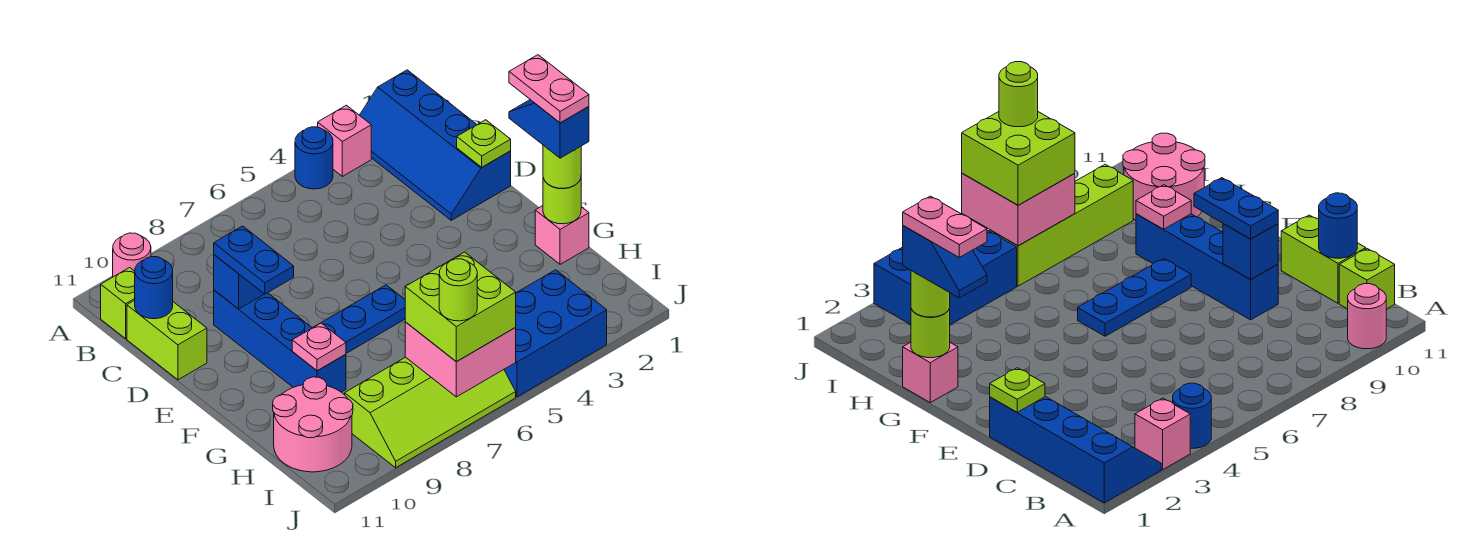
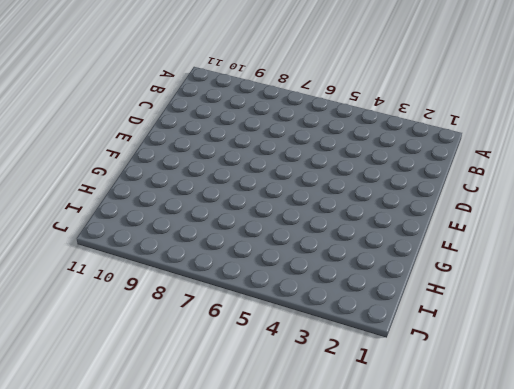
none -> blue 2x4 slope [360,70,511,220]
none -> pink 1x1 brick [318,105,371,176]
none -> blue 1x1 round brick [295,127,333,189]

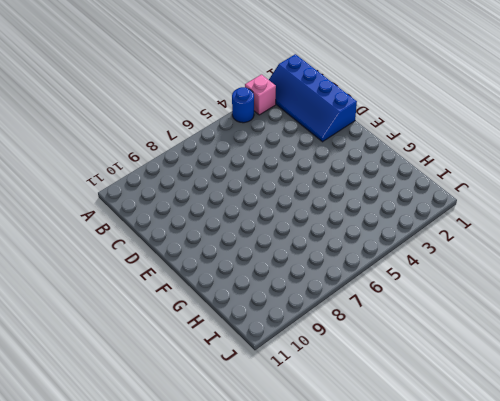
none -> pink 1x1 round brick [113,233,151,277]
none -> lime 1x1 brick [101,268,135,339]
none -> lime 1x2 brick [127,300,207,380]

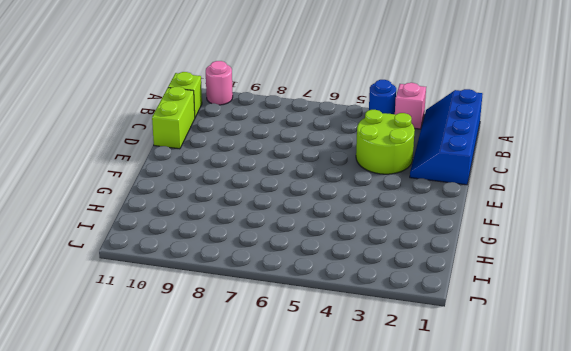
lime 2x2 round brick [356,110,415,174] -> none
none -> blue 1x4 brick [214,290,346,392]
none -> blue 1x3 plate [314,285,405,353]
none -> pink 1x1 brick [535,206,589,264]

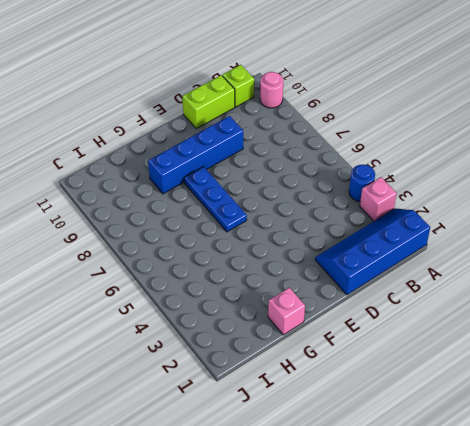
none -> pink 2x2 round brick [273,377,353,472]
none -> blue 2x3 brick [504,270,607,397]
none -> lime 2x4 slope [345,357,516,468]

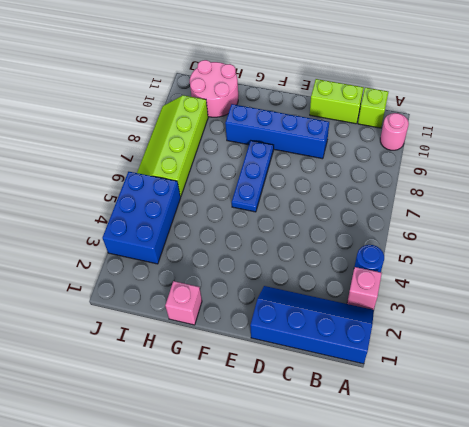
none -> blue 1x1 round brick [135,257,173,319]
none -> lime 1x1 plate [457,120,511,167]
none -> blue 1x1 brick [214,255,264,309]

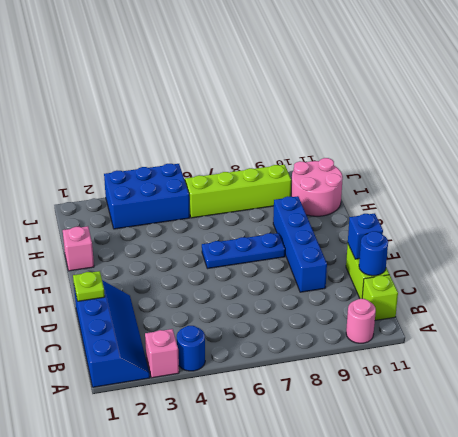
blue 1x1 brick [348,213,383,259] -> blue 1x1 brick moved to [214,255,264,309]
none -> lime 1x1 round brick [543,178,581,224]
none -> pink 1x1 plate [292,323,346,371]
none -> pink 2x2 brick [405,322,516,397]

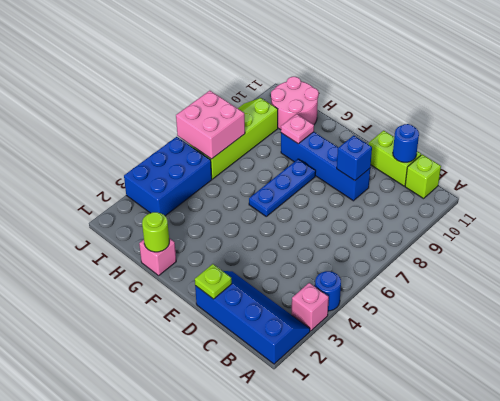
none -> pink 1x1 round brick [113,233,151,277]
none -> blue 1x2 plate [214,226,294,294]
none -> lime 1x1 round brick [543,145,581,188]

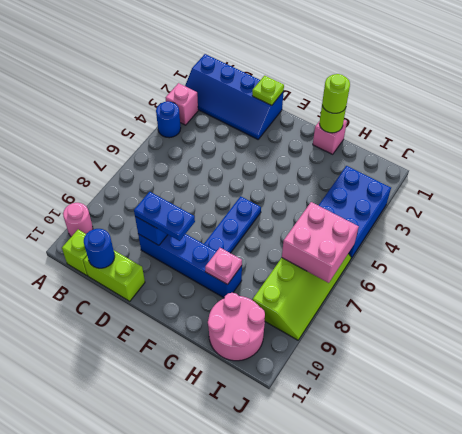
none -> lime 2x2 brick [405,252,516,362]
none -> blue 1x2 slope [509,100,589,158]
none -> lime 1x1 round brick [439,259,477,321]

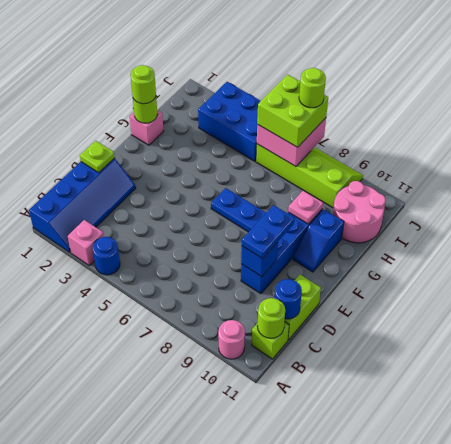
lime 1x1 round brick [257,298,285,338] -> none
blue 1x2 slope [293,209,344,272] -> blue 1x2 slope moved to [509,100,589,158]
none -> pink 1x2 plate [509,55,589,123]

